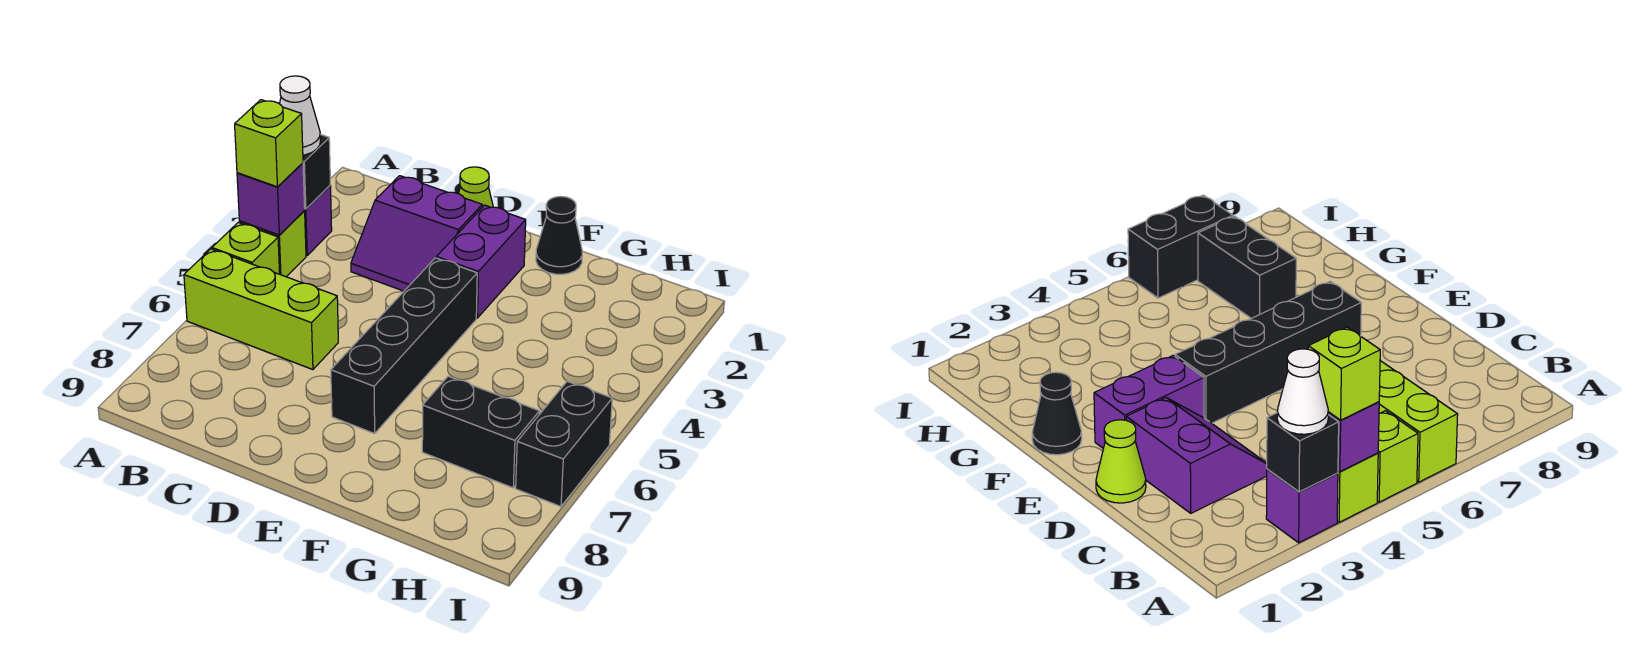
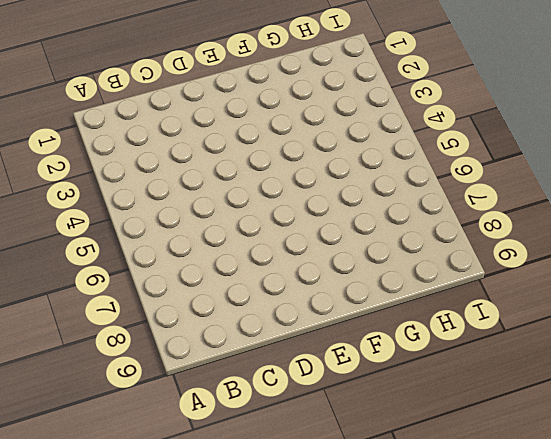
none -> purple 1x1 brick [304,186,332,255]
none -> lime 1x1 brick [239,211,306,277]
none -> lime 1x1 brick [212,222,280,274]

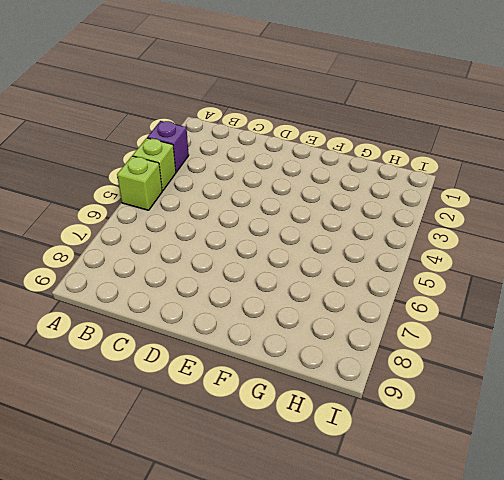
none -> lime 1x3 brick [184,249,338,370]
none -> purple 2x2 slope [351,176,482,291]
none -> lime 1x1 cone [458,167,493,207]

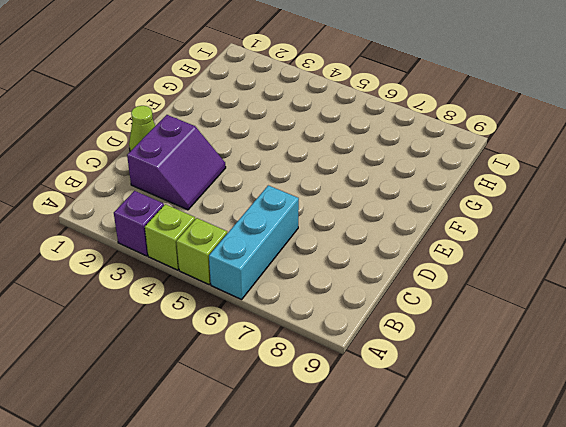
cyan 1x3 brick [209,185,299,300] -> lime 1x3 brick [184,249,338,370]
none -> purple 1x2 brick [436,205,526,318]
none -> black 1x4 brick [331,258,477,434]
none -> black 1x1 cone [536,196,582,274]

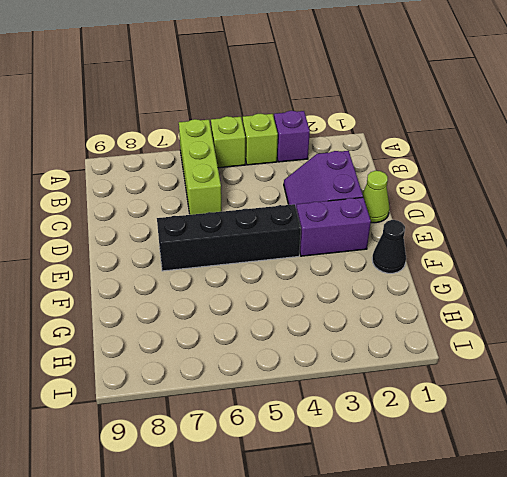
none -> black 1x2 brick [422,376,540,488]
none -> black 1x2 brick [516,381,612,507]
none -> black 1x1 brick [303,134,330,209]

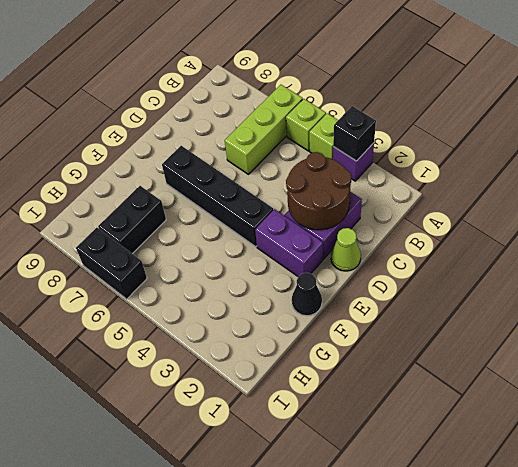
brown 2x2 round brick [286,152,351,230] -> none
none -> purple 1x1 brick [237,163,305,235]
none -> white 1x1 cone [280,76,320,155]
none -> lime 1x1 brick [235,100,303,187]

